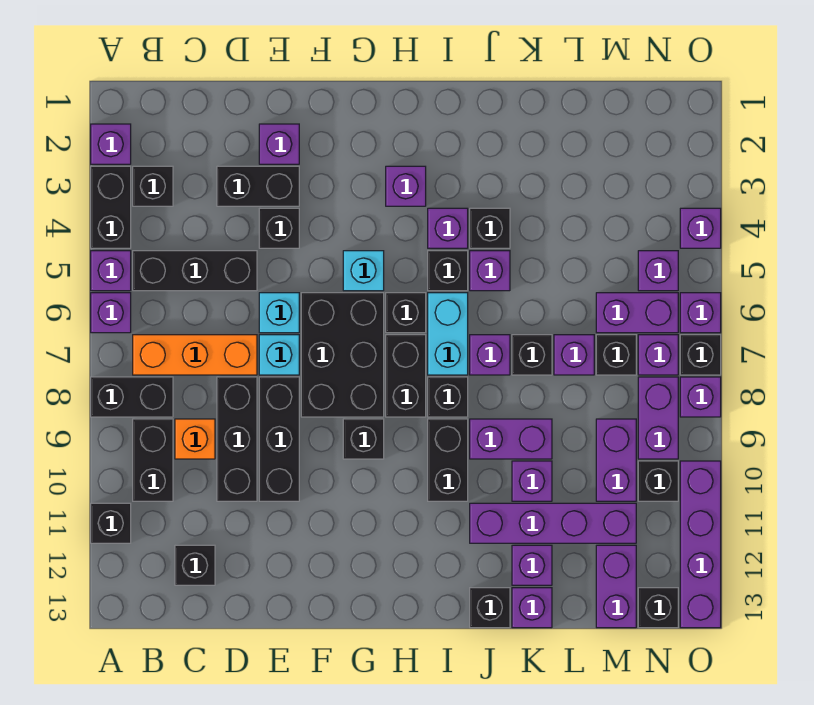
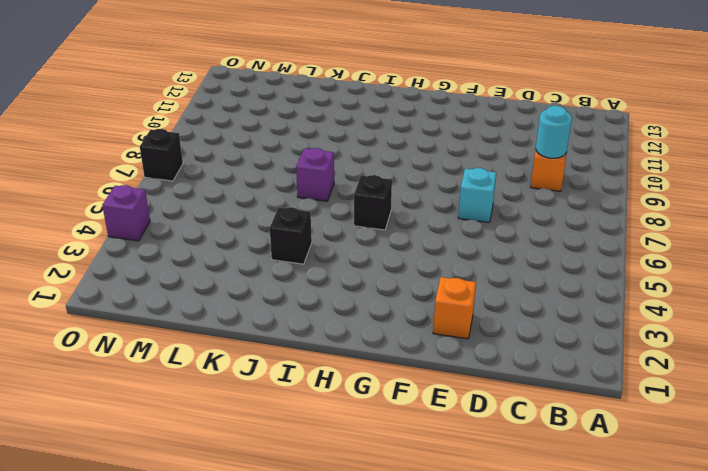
cyan 1x1 round brick [536,106,572,158] -> none
orange 1x1 brick [433,277,476,339] -> purple 1x1 brick [259,124,299,164]
none -> purple 1x1 brick [91,124,131,164]
none -> black 1x2 brick [91,166,131,248]
none -> purple 1x1 brick [91,251,131,291]
none -> purple 1x1 brick [91,293,131,333]

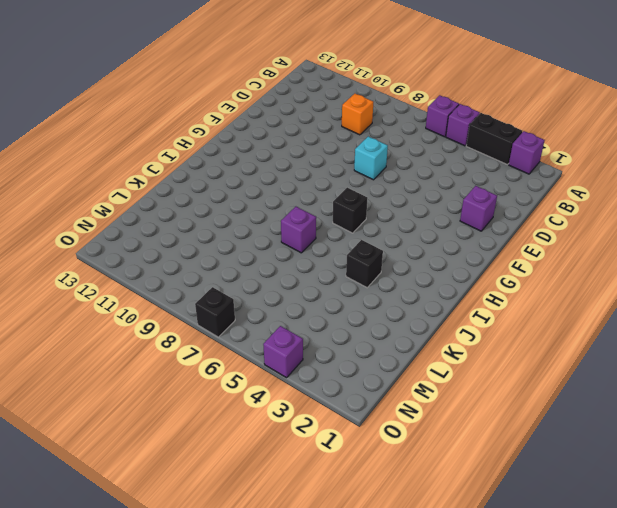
none -> black 1x2 brick [91,377,173,417]
none -> black 1x1 brick [91,503,131,543]
none -> black 1x1 brick [133,166,173,206]
none -> black 1x3 brick [133,251,257,291]

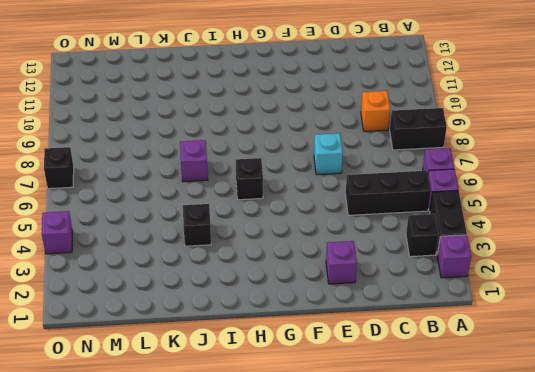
none -> black 1x1 brick [91,503,131,543]
none -> orange 1x3 brick [133,335,257,375]
none -> black 1x2 brick [133,419,173,501]
none -> black 1x1 brick [175,545,215,585]

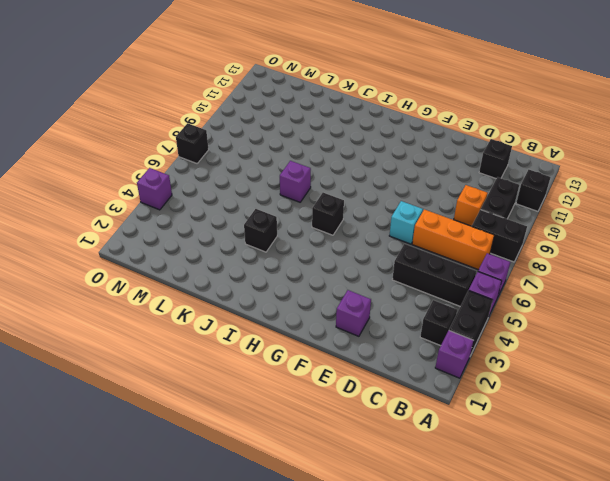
none -> black 1x2 brick [217,166,299,206]
none -> black 1x3 brick [217,377,257,501]
none -> black 1x1 brick [259,208,299,248]
none -> cyan 1x1 brick [259,293,299,333]

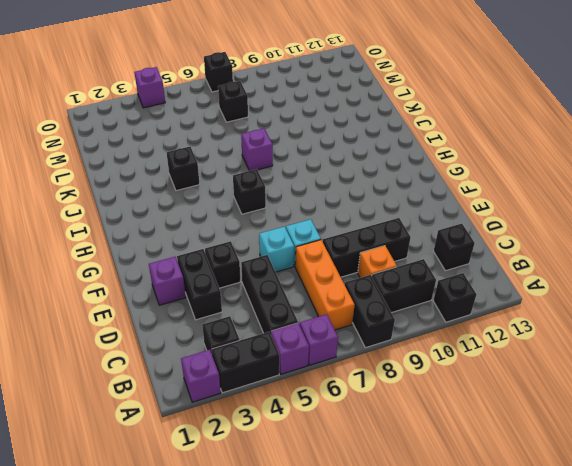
none -> black 1x3 brick [259,377,299,501]
none -> black 2x3 brick [301,293,384,417]
none -> cyan 1x1 brick [343,251,384,291]
none -> black 1x1 brick [343,419,384,459]

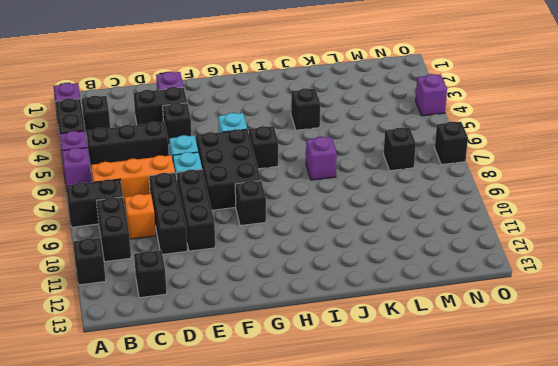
none -> purple 1x1 brick [386,166,426,206]
none -> black 1x2 brick [386,335,426,417]
none -> purple 1x1 brick [428,208,468,248]
none -> black 1x1 brick [428,251,468,291]

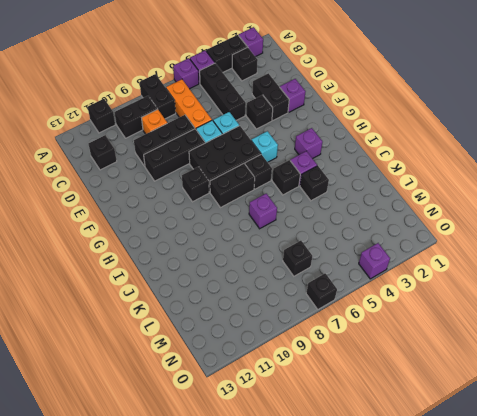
none -> cyan 1x2 brick [428,293,468,375]
none -> black 1x1 brick [428,377,468,417]
none -> black 1x2 brick [428,419,468,501]
none -> purple 1x1 brick [470,251,510,291]

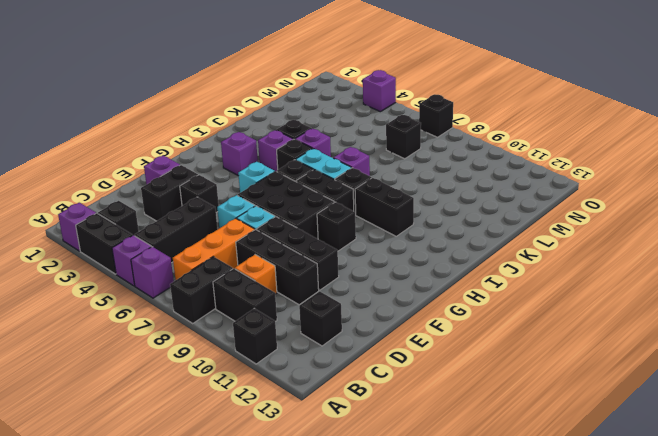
none -> purple 1x2 brick [470,419,552,459]
none -> purple 1x4 brick [470,503,636,543]
none -> black 1x1 brick [470,588,510,628]
none -> black 1x1 brick [512,335,552,375]

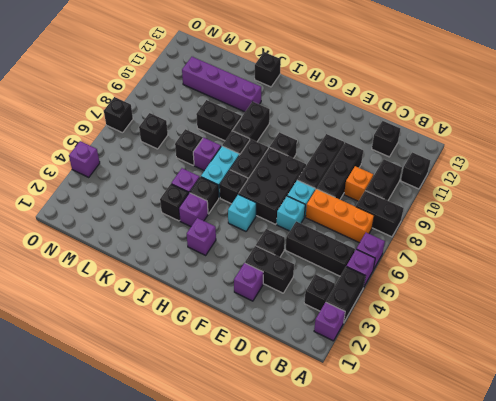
black 1x2 brick [196,100,242,141] -> purple 1x2 brick [470,419,552,459]
none -> purple 1x1 brick [512,461,552,501]
none -> purple 1x1 brick [512,545,552,585]
none -> purple 1x1 brick [512,588,552,628]
none -> purple 1x1 brick [554,335,594,375]

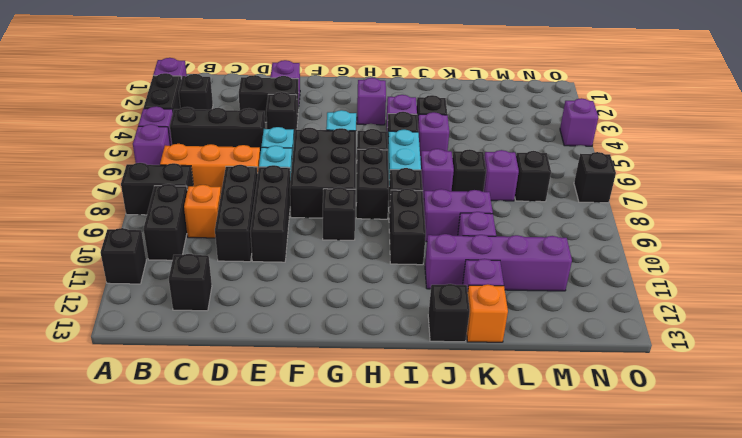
orange 1x1 brick [467,284,508,342] -> purple 1x1 brick [512,588,552,628]
none -> purple 1x2 brick [596,293,678,333]
none -> purple 1x2 brick [596,419,636,501]
none -> purple 1x2 brick [596,545,636,628]
none -> purple 1x1 brick [638,251,678,291]

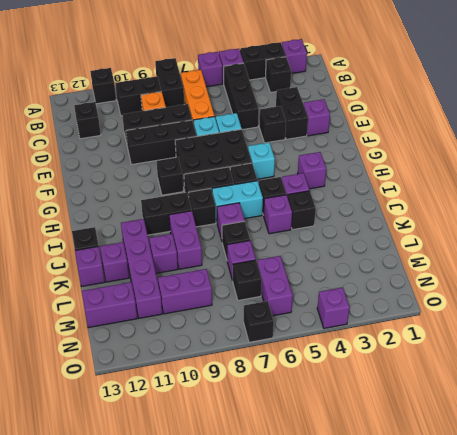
none -> purple 1x1 brick [638,251,678,291]
none -> purple 1x1 brick [638,335,678,375]
none -> purple 1x2 brick [638,377,678,459]
none -> black 1x1 brick [638,461,678,501]

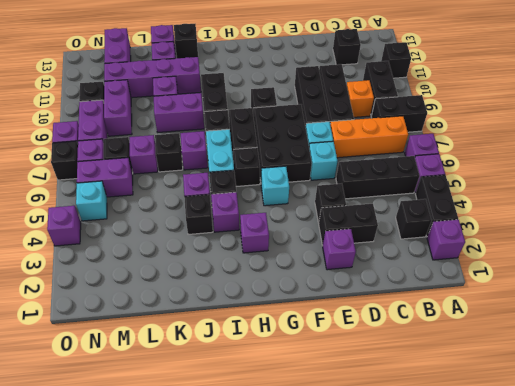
cyan 1x1 brick [76,181,107,221] -> purple 1x1 brick [638,251,678,291]
none -> black 1x1 brick [638,588,678,628]
none -> purple 1x1 brick [680,293,721,333]
none -> purple 1x4 brick [680,461,721,628]

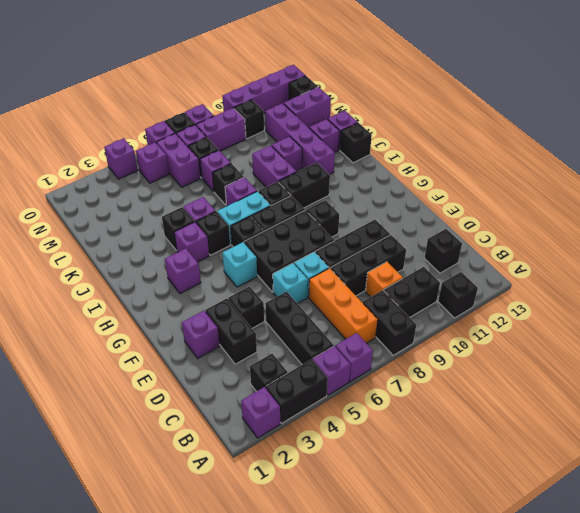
none -> purple 1x2 brick [596,419,636,501]

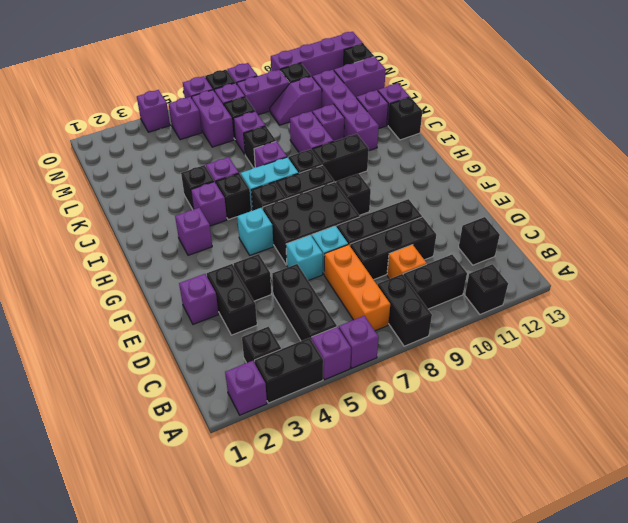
purple 1x2 slope [270,76,322,125] -> purple 1x2 brick [596,419,636,501]

